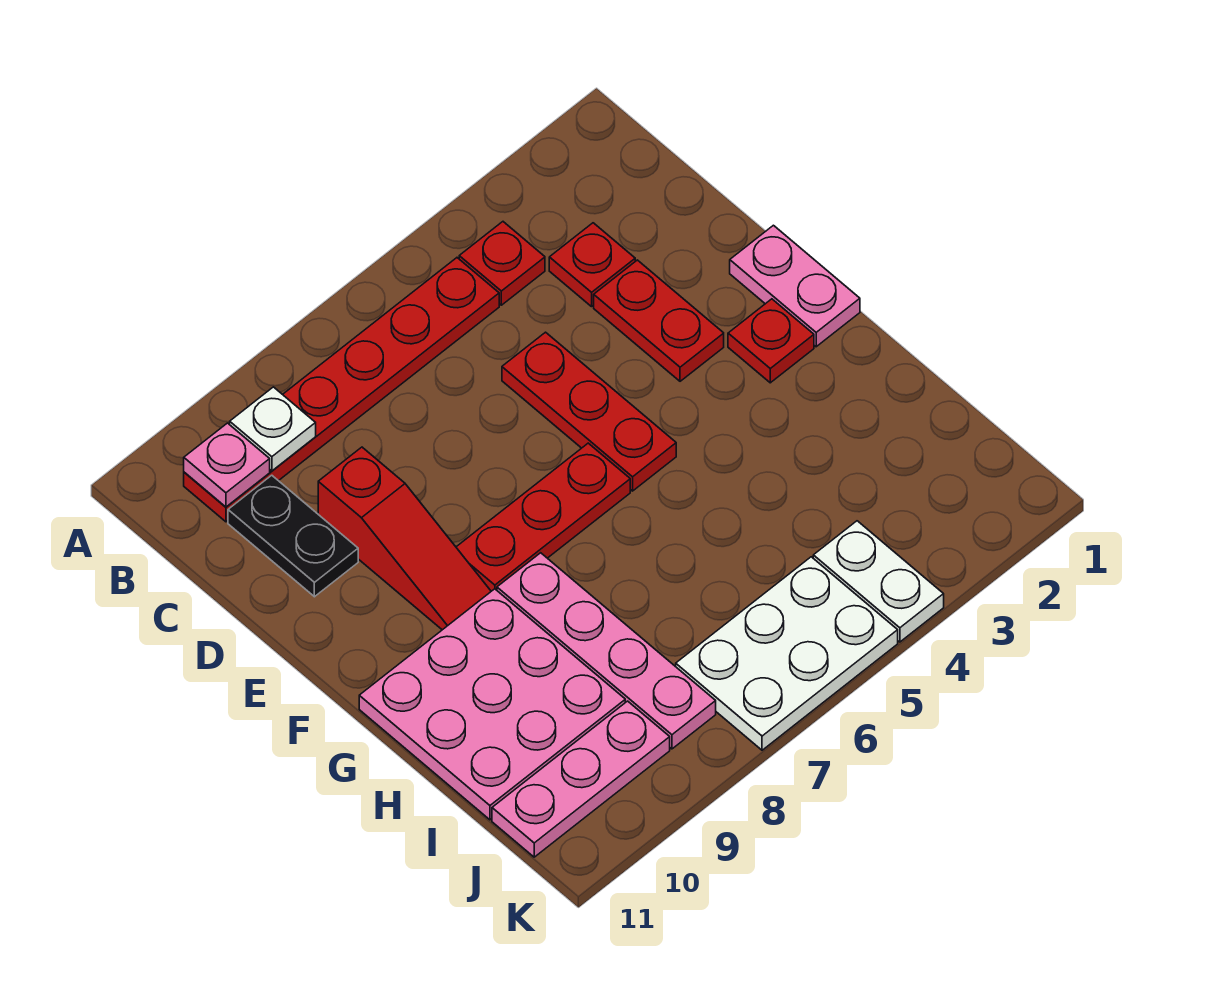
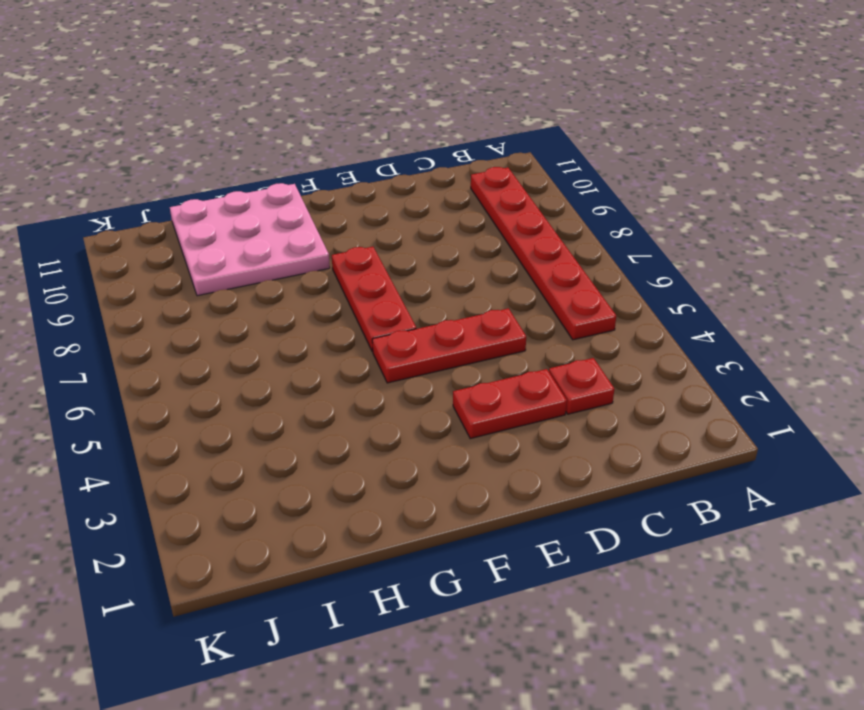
none -> red 1x1 plate [459,222,545,305]
none -> black 1x2 plate [228,475,358,597]
none -> red 1x3 slope [318,447,491,630]

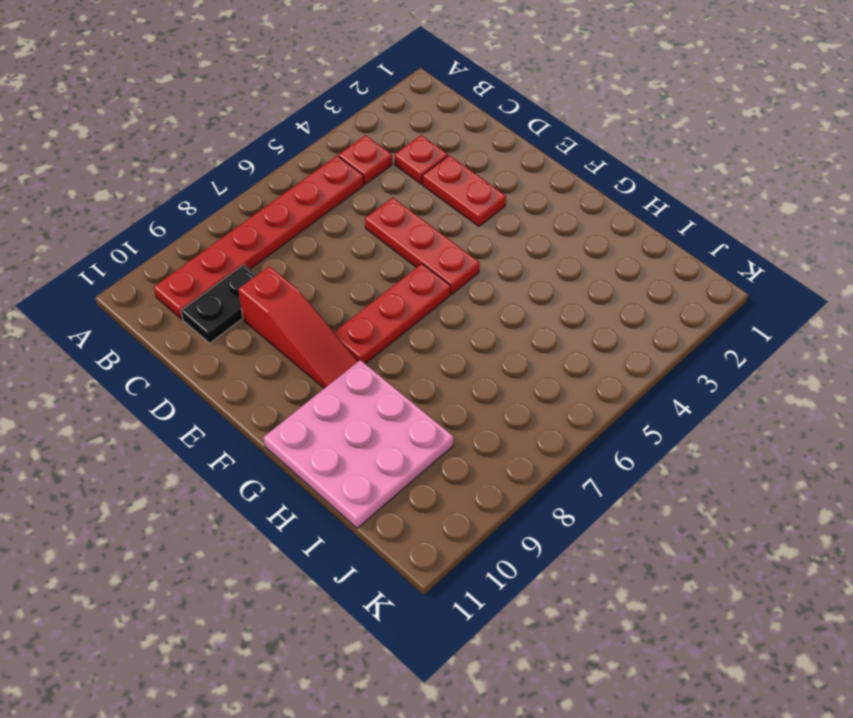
black 1x2 plate [181,265,256,343] -> black 1x2 plate turned to [228,475,358,597]
none -> pink 1x2 plate [730,225,860,347]
none -> red 1x1 plate [728,299,814,383]
none -> pink 1x4 plate [497,553,716,749]

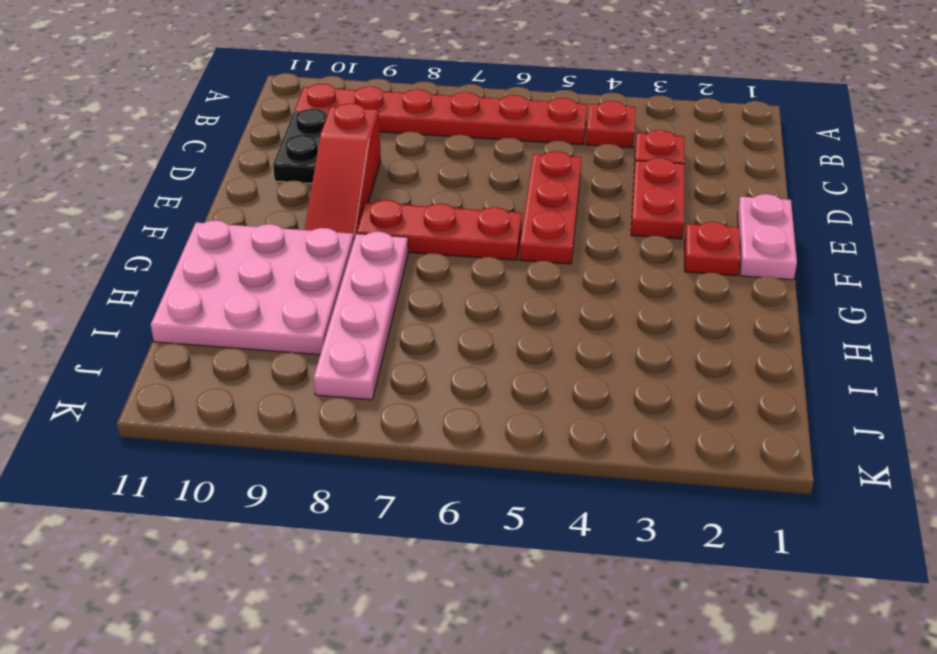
none -> white 1x2 plate [813,521,944,642]
none -> white 2x3 plate [676,557,898,750]
none -> pink 1x3 plate [492,701,670,857]

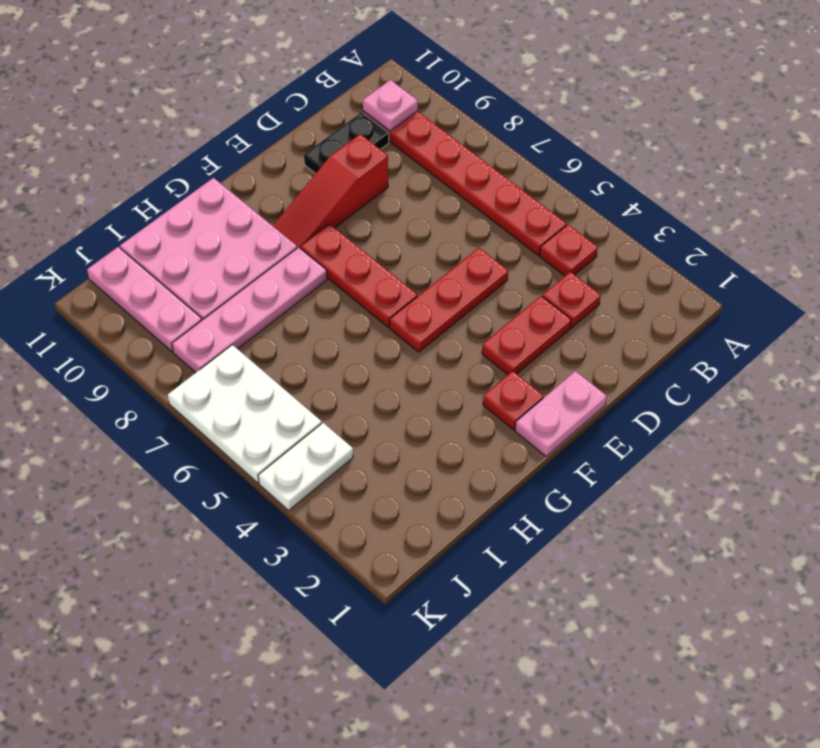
none -> white 1x1 plate [230,387,316,471]

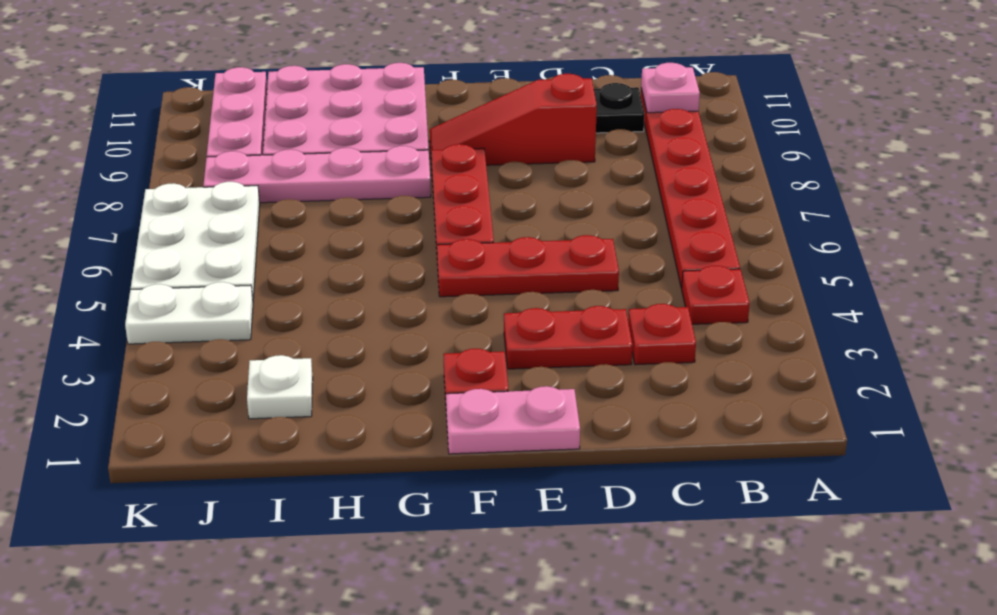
white 1x1 plate [247,355,313,419] -> white 1x1 plate moved to [230,387,316,471]

